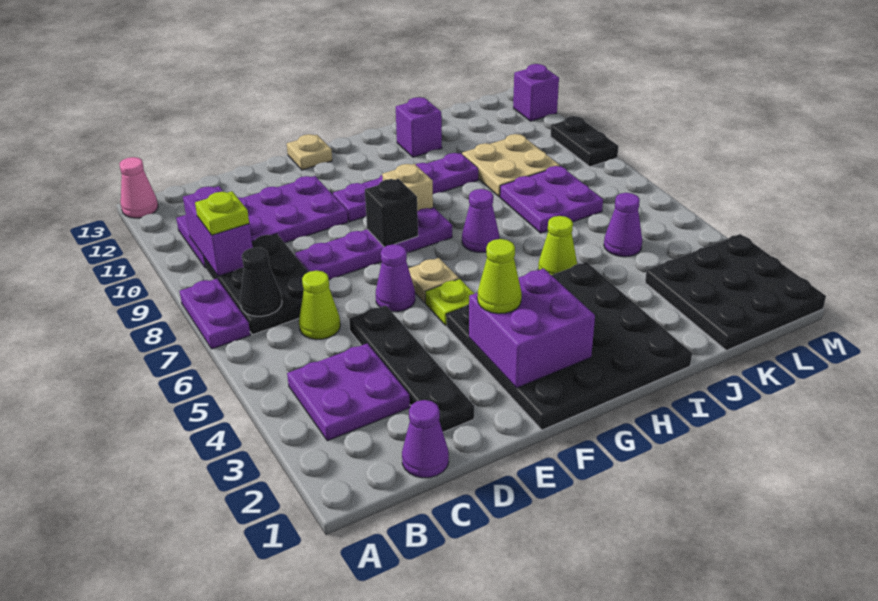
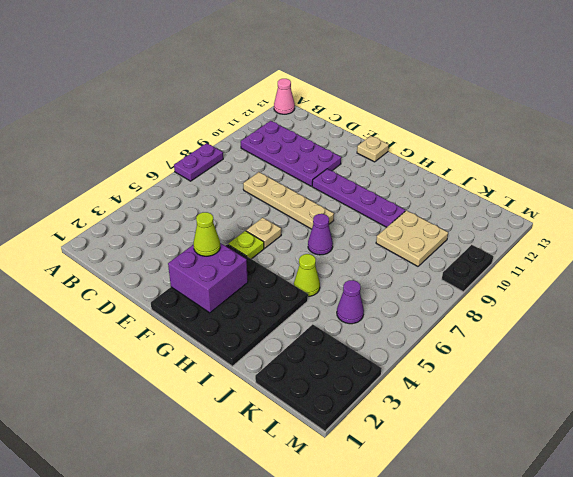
tan 1x4 plate [243,172,334,229] -> purple 1x4 plate [295,208,452,280]
none -> purple 2x2 plate [287,344,410,441]
none -> black 2x3 plate [204,234,308,335]
none -> purple 1x1 cone [402,400,449,478]
none -> lime 1x1 cone [299,271,340,340]

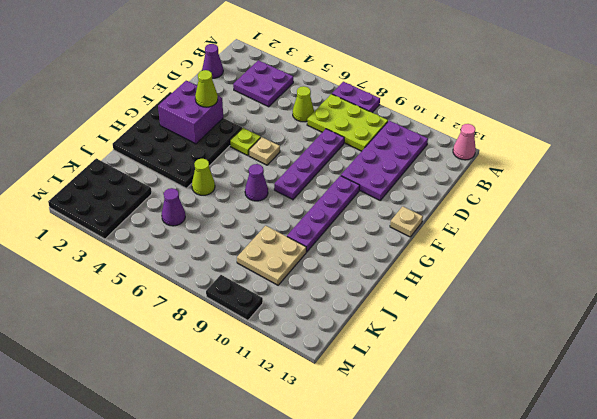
lime 2x3 plate [307,94,388,151] -> black 2x3 plate [204,234,308,335]
none -> black 1x4 plate [349,305,474,432]
none -> purple 1x1 cone [376,244,415,312]
none -> tan 1x1 brick [382,164,433,211]
none -> purple 1x1 brick [396,97,442,157]

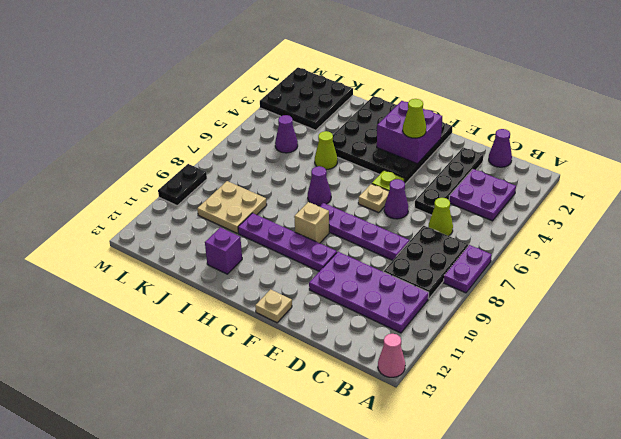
none -> purple 2x2 plate [500,166,603,233]
none -> purple 1x1 brick [513,64,559,121]
none -> black 1x1 cone [240,247,282,316]
none -> purple 1x2 brick [183,186,253,276]

